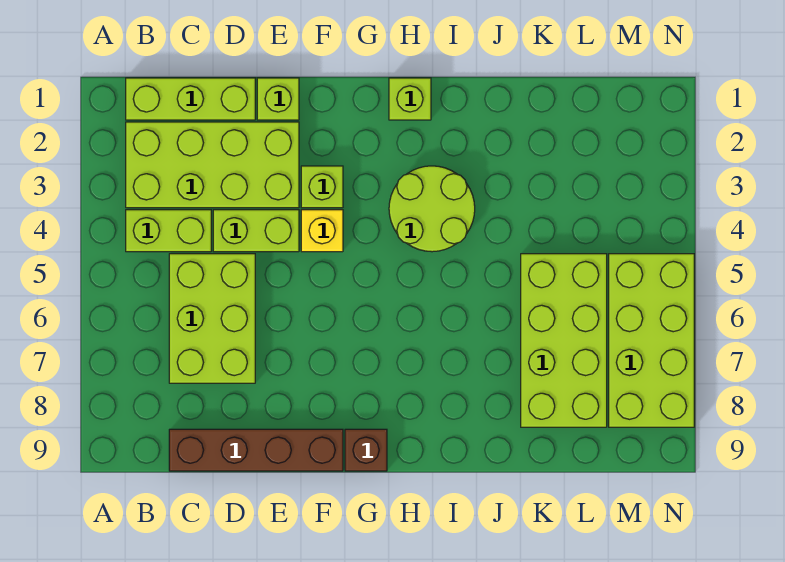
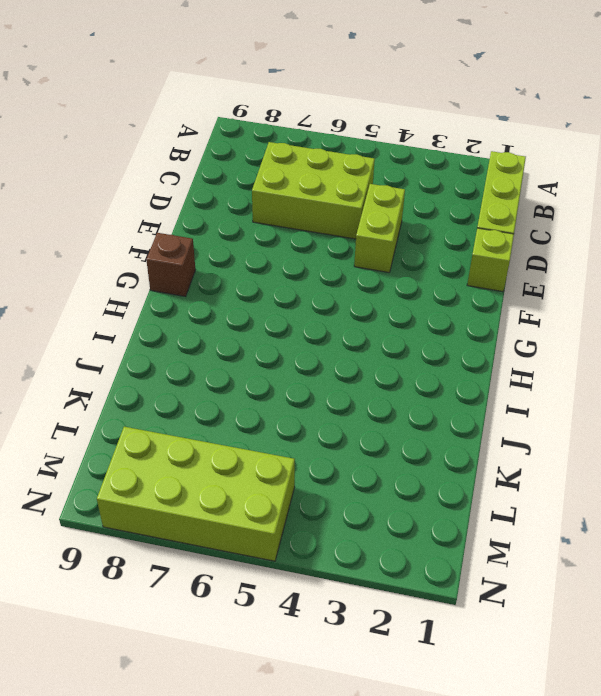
none -> lime 2x4 brick [126,122,299,208]
none -> lime 1x2 brick [126,210,211,252]
none -> brown 1x4 brick [169,429,343,471]

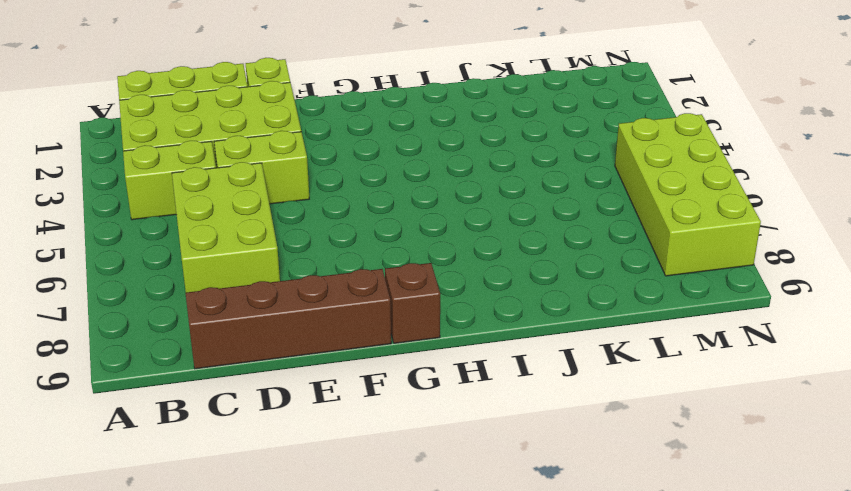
none -> lime 1x1 brick [301,166,343,208]
none -> yellow 1x1 brick [301,210,343,252]
none -> lime 1x1 brick [389,78,431,120]

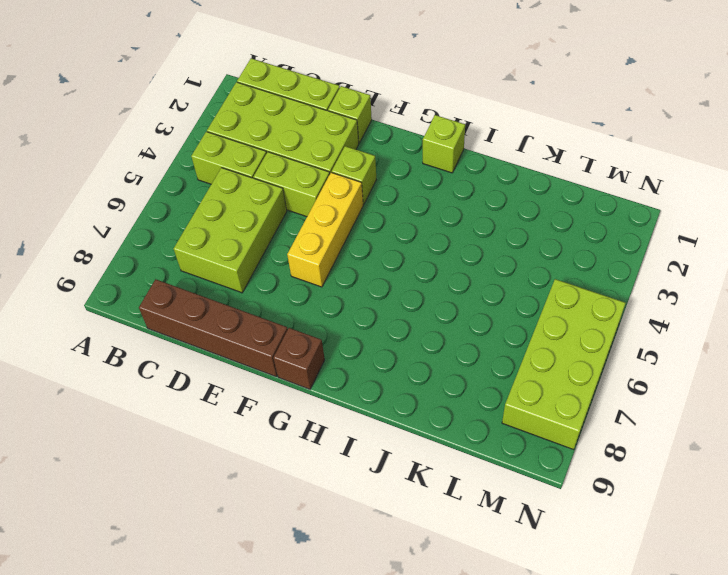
yellow 1x3 brick [287,172,363,287] -> yellow 1x1 brick [301,210,343,252]
none -> lime 2x2 round brick [389,166,475,252]
none -> lime 2x4 brick [521,254,607,427]

